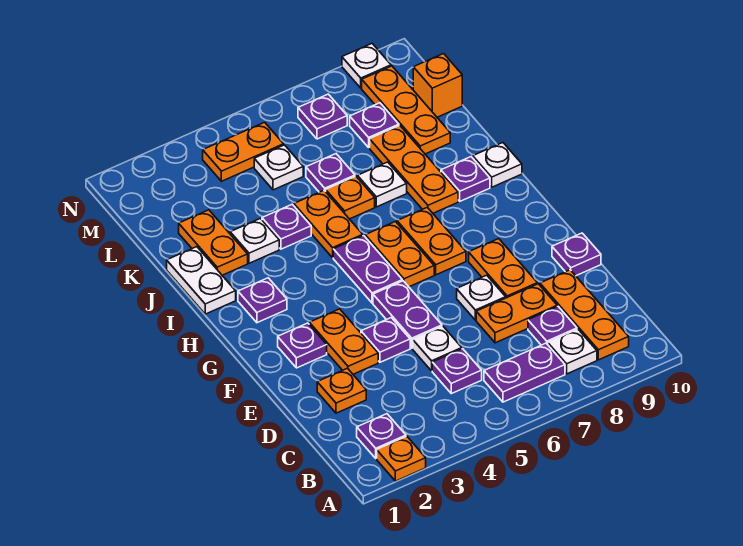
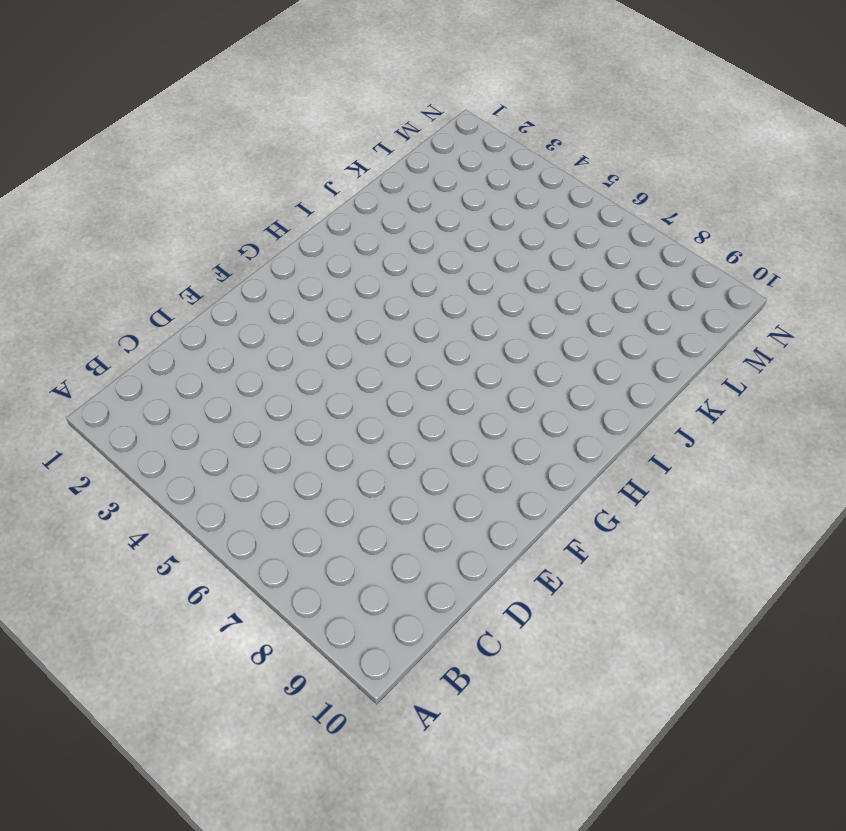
none -> orange 1x1 plate [377,436,426,481]
none -> purple 1x1 plate [357,414,406,458]
none -> purple 1x2 plate [484,343,565,402]
none -> white 1x1 plate [548,329,597,374]

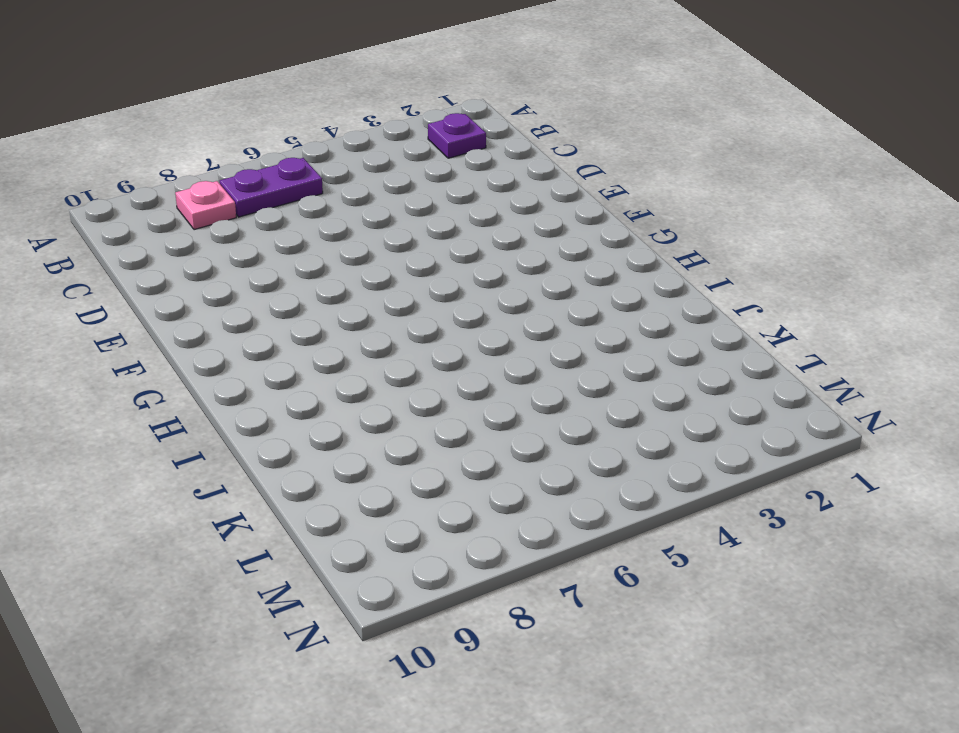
pink 1x1 plate [175,181,236,230] -> white 1x1 plate [548,329,597,374]
none -> orange 1x1 plate [377,436,426,481]
none -> orange 1x3 plate [540,270,629,360]
none -> purple 1x1 plate [432,349,482,394]
none -> purple 1x1 plate [528,307,577,345]

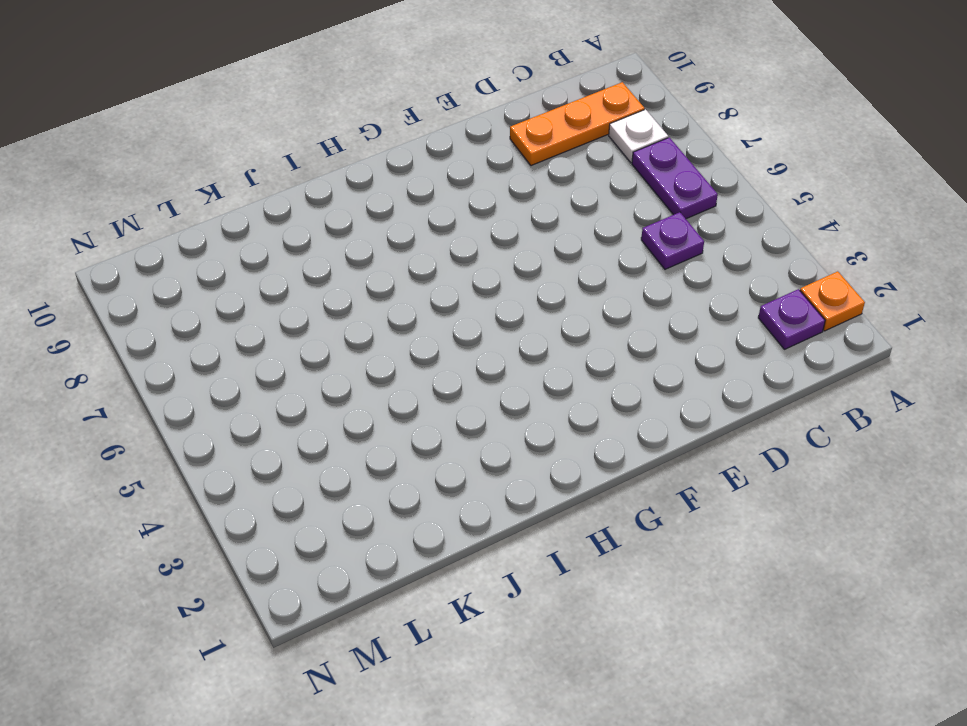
none -> purple 1x1 plate [528,307,577,345]
none -> orange 1x1 plate [317,368,366,413]
none -> white 1x1 plate [413,326,462,371]
none -> orange 1x2 plate [476,284,557,343]

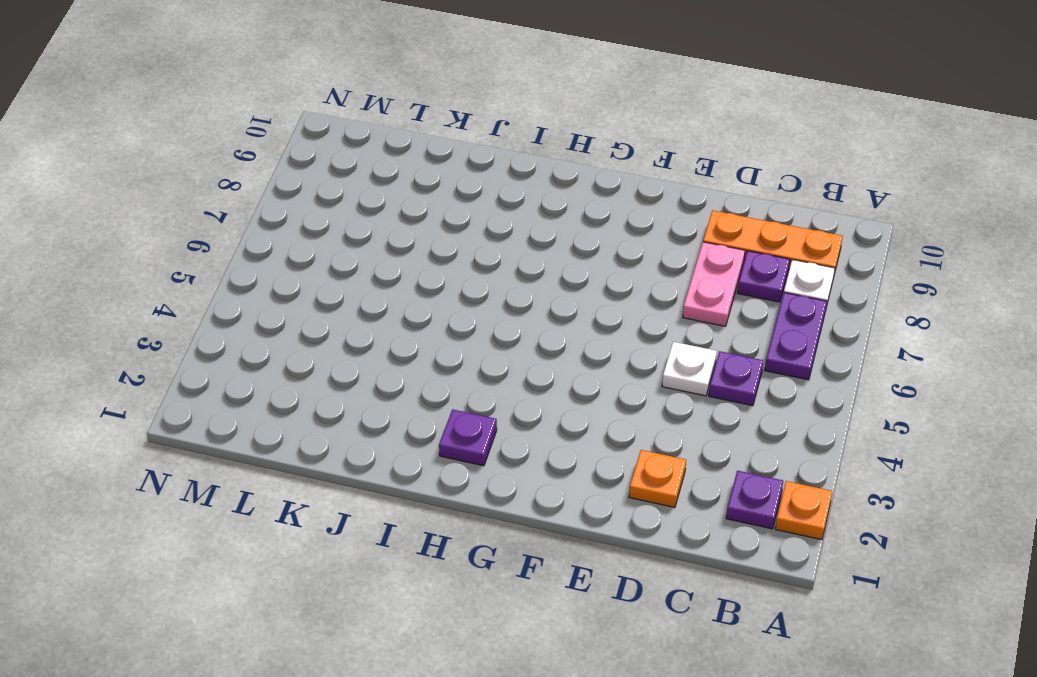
pink 1x2 plate [683,242,745,326] -> orange 1x2 plate [476,284,557,343]
none -> orange 1x2 plate [309,309,378,374]
none -> purple 1x1 plate [361,318,410,362]
none -> purple 1x2 plate [373,281,442,348]
none -> white 1x1 plate [457,275,506,320]

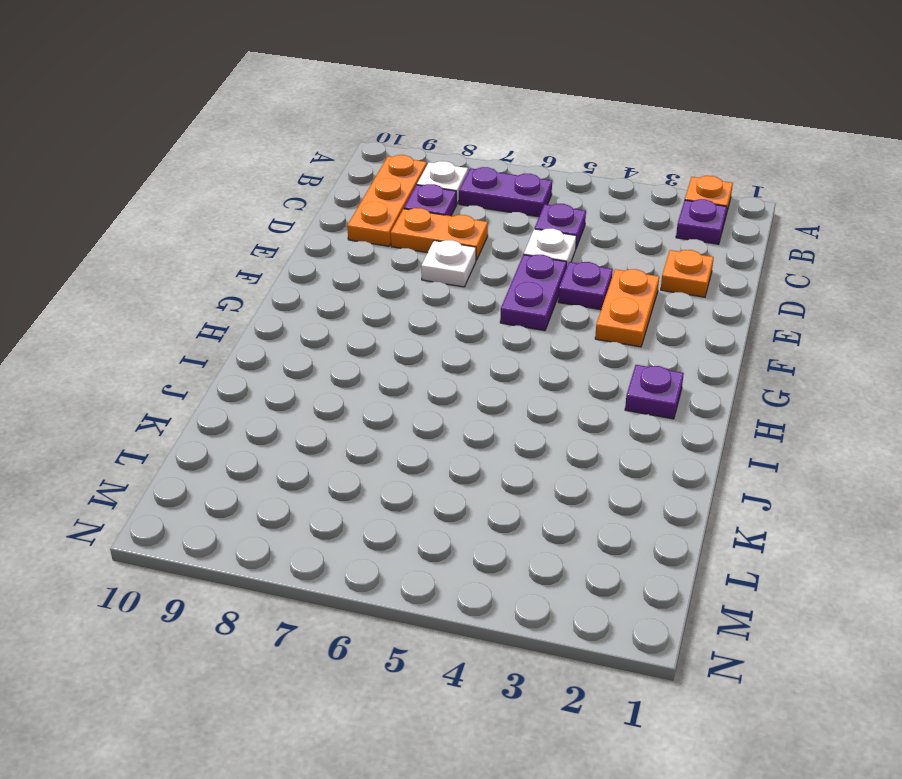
none -> orange 1x2 plate [469,239,537,298]
none -> purple 1x1 plate [552,233,601,276]
none -> purple 1x1 plate [278,323,327,368]
none -> purple 1x2 plate [333,236,402,303]

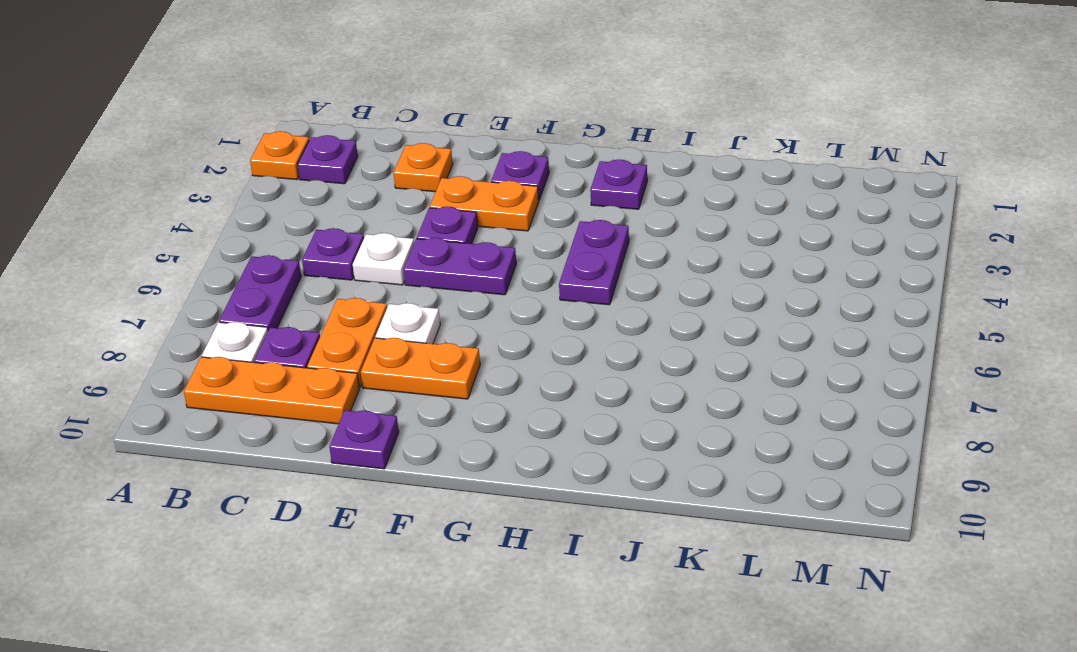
purple 1x2 plate [559,220,629,305] -> purple 1x2 plate turned to [333,236,402,303]
none -> orange 1x2 plate [365,222,434,287]
none -> orange 1x2 plate [397,207,466,275]
none -> white 1x2 plate [167,247,236,314]
none -> orange 1x2 plate [294,190,363,258]

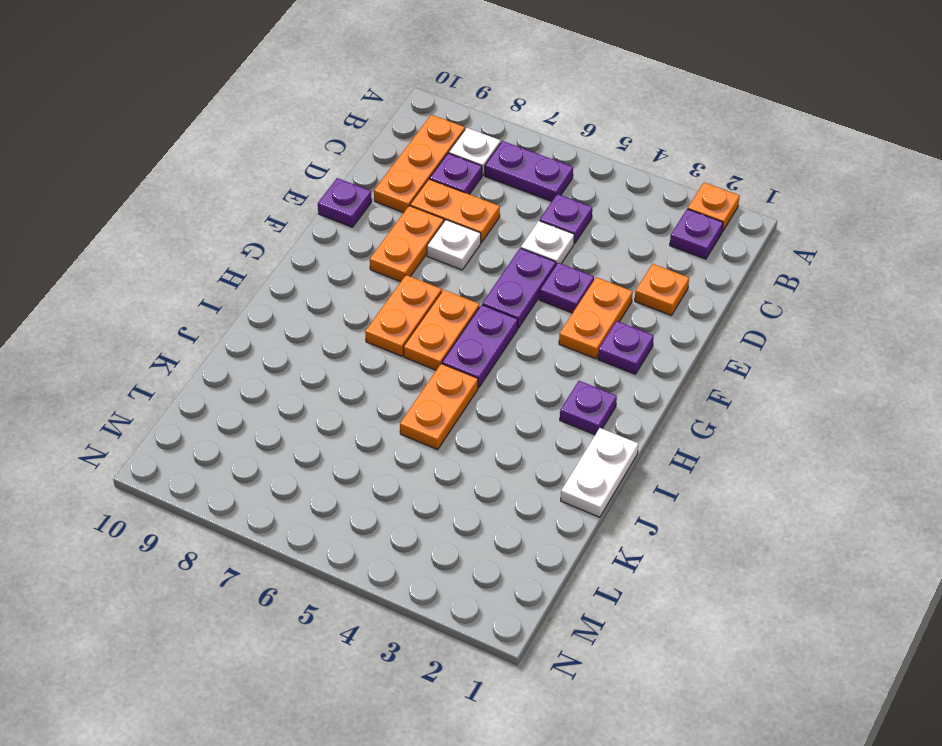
none -> orange 1x3 plate [370,125,458,213]
none -> purple 1x1 plate [441,157,490,201]
none -> white 1x1 plate [473,143,522,187]
none -> orange 1x2 plate [179,210,248,275]

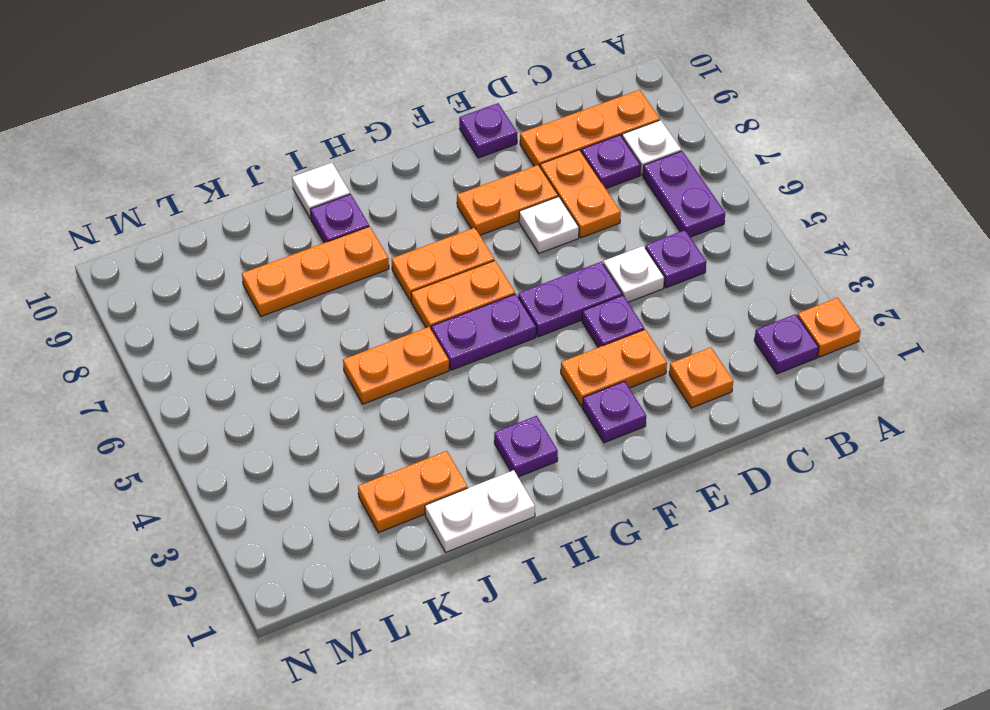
none -> white 1x1 plate [230,218,279,263]
none -> purple 1x1 plate [262,204,311,249]
none -> orange 1x1 plate [326,176,375,219]
none -> white 1x1 plate [357,162,407,207]

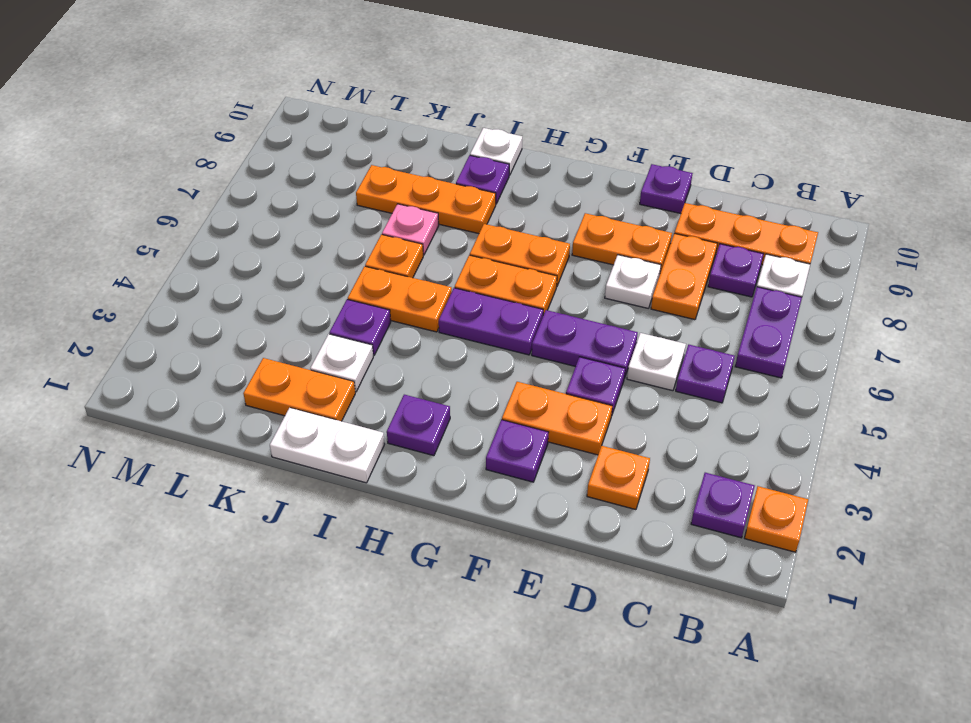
pink 1x1 plate [382,204,439,255] -> white 1x1 plate [357,162,407,207]
none -> purple 1x1 plate [306,154,355,192]
none -> orange 1x3 plate [362,66,450,154]
none -> white 1x1 plate [254,145,303,190]
none -> purple 1x1 plate [350,103,399,147]

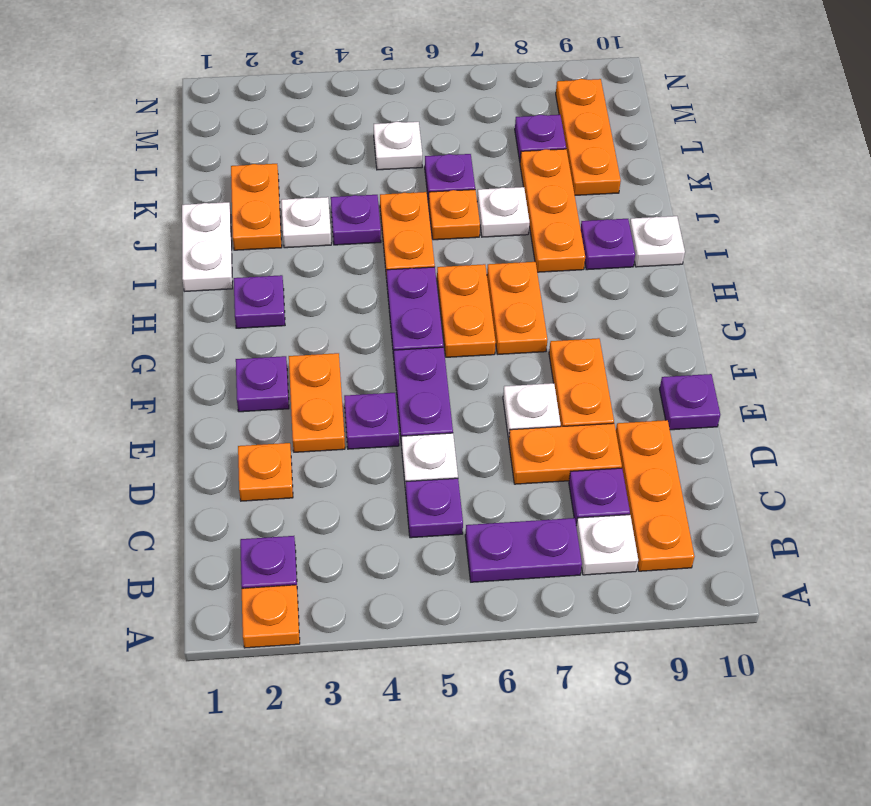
none -> orange 1x1 brick [413,54,462,117]
none -> orange 1x2 plate [203,122,284,181]
none -> purple 1x1 plate [298,94,347,139]
none -> white 1x1 plate [342,44,391,88]

